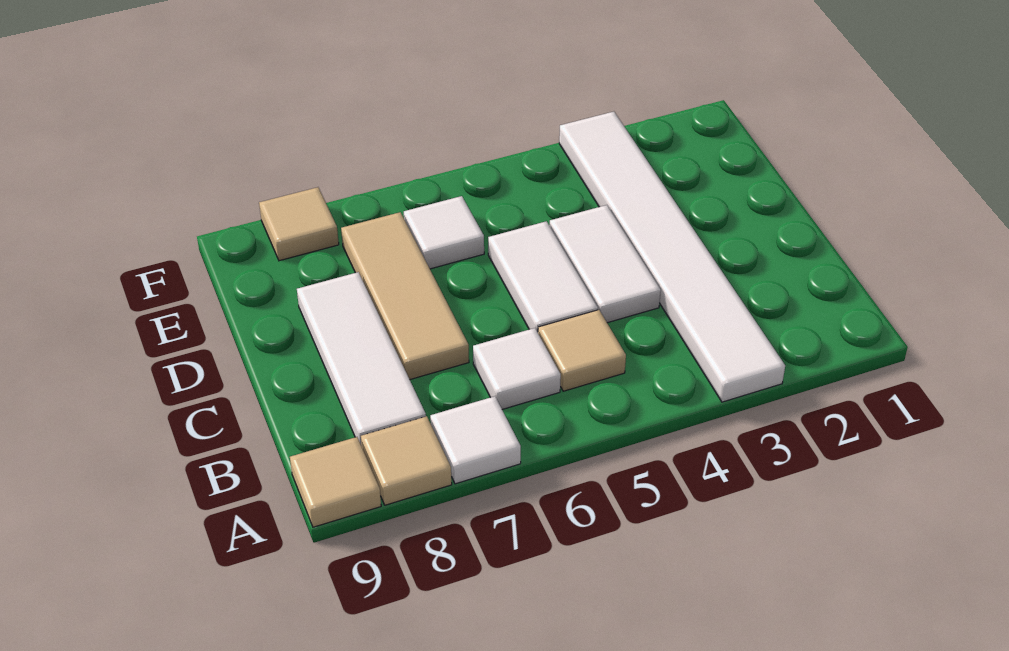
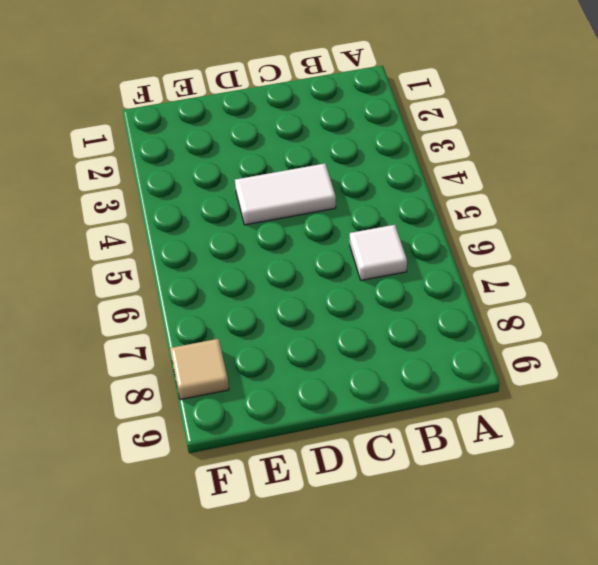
none -> white 1x6 tile [559,112,785,402]
none -> white 1x1 tile [430,396,521,484]
none -> tan 1x1 tile [361,416,452,505]

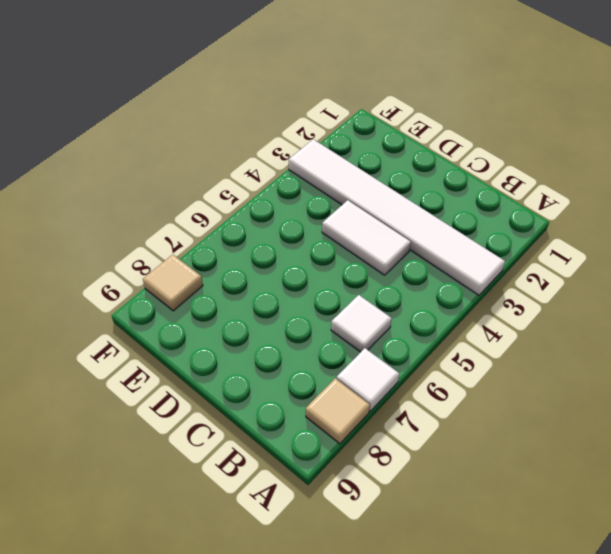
none -> tan 1x1 tile [290,437,381,527]
none -> tan 1x1 tile [538,310,626,391]
none -> white 1x3 tile [297,272,426,446]

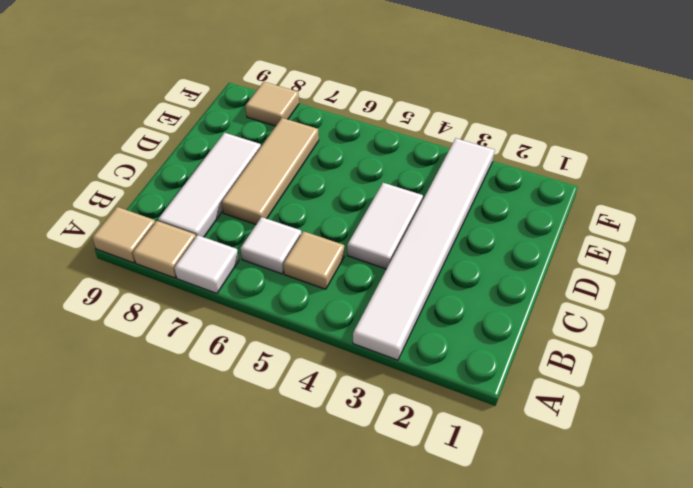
none -> white 1x2 tile [488,221,598,332]
none -> white 1x1 tile [404,196,484,269]

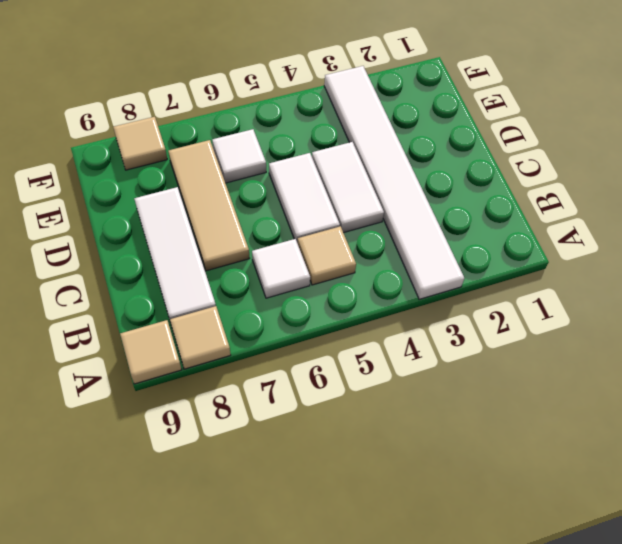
none -> white 1x1 tile [430,396,521,484]

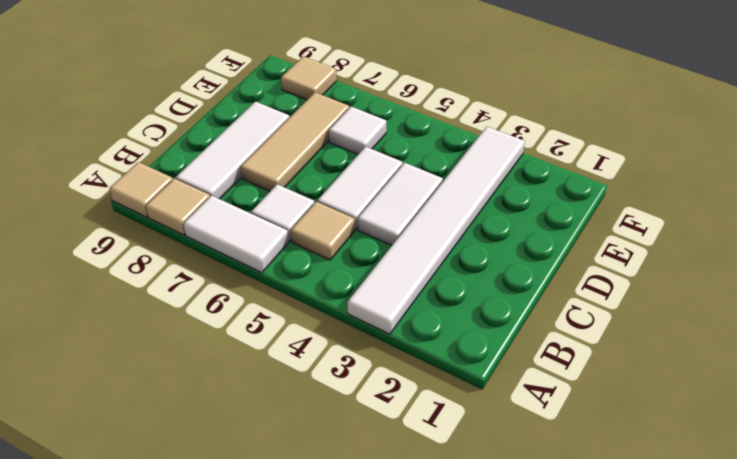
white 1x2 tile [183,195,289,273] -> white 1x1 tile [430,396,521,484]

